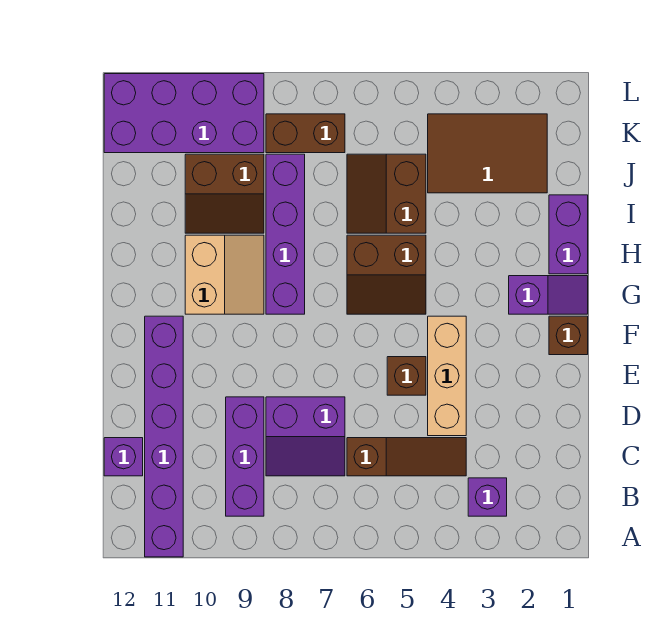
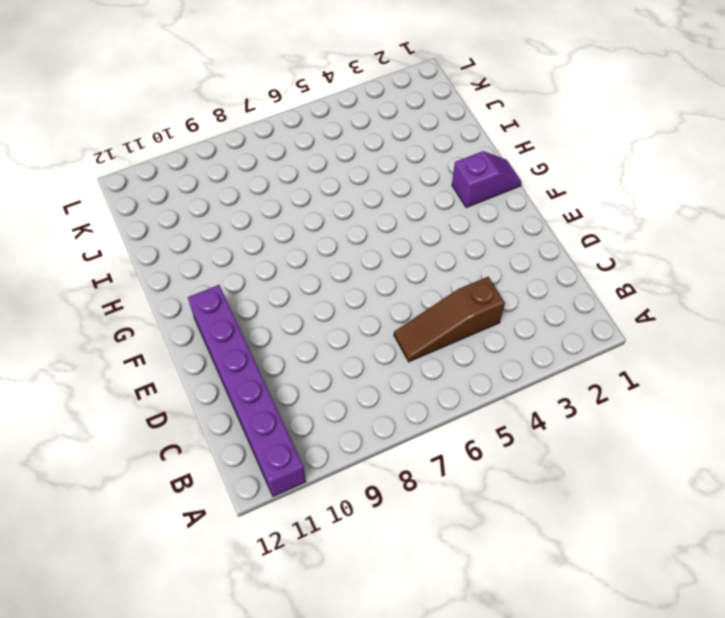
brown 1x3 slope [394,277,505,362] -> brown 1x3 slope turned to [347,438,466,476]
none -> purple 1x1 brick [468,478,507,516]
none -> purple 1x3 brick [226,397,264,516]
none -> purple 2x2 slope [266,397,345,476]

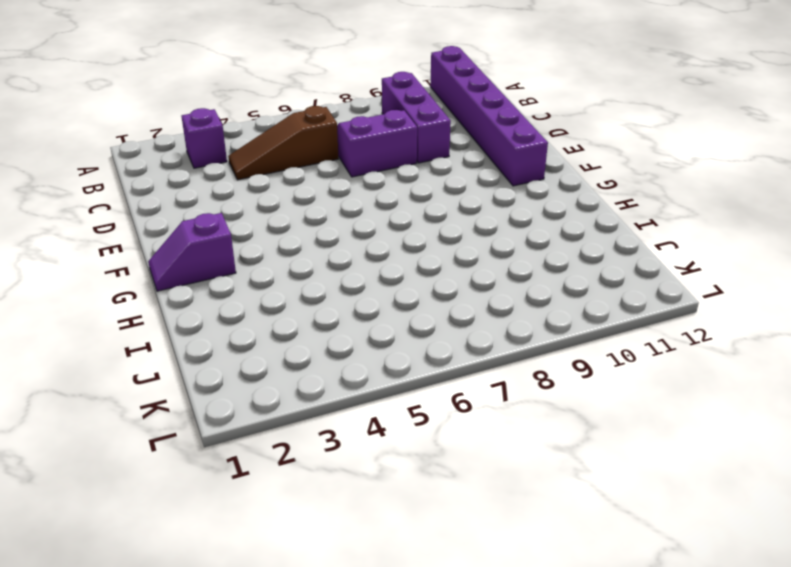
none -> purple 1x1 brick [104,438,143,476]
none -> tan 1x3 brick [428,316,466,436]
none -> brown 1x1 brick [387,357,426,395]

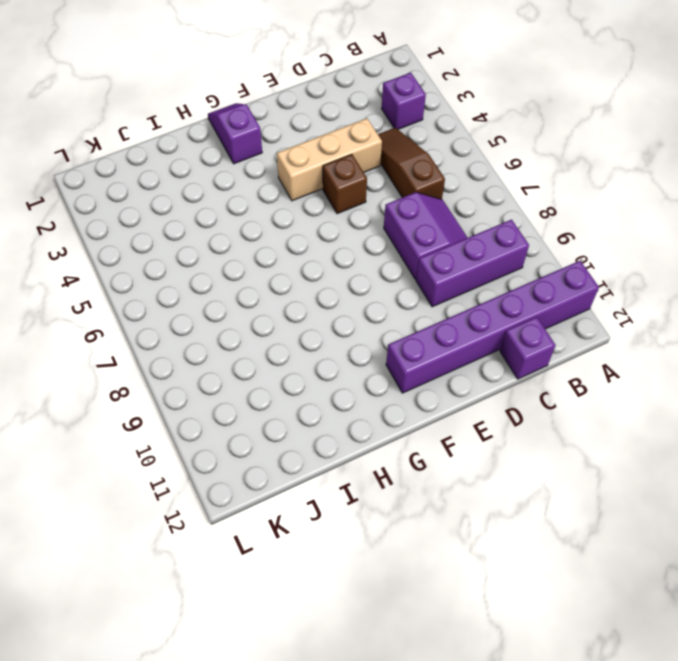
none -> brown 1x1 brick [549,316,588,355]
none -> brown 2x2 slope [347,235,426,314]
none -> purple 1x4 brick [266,154,305,314]

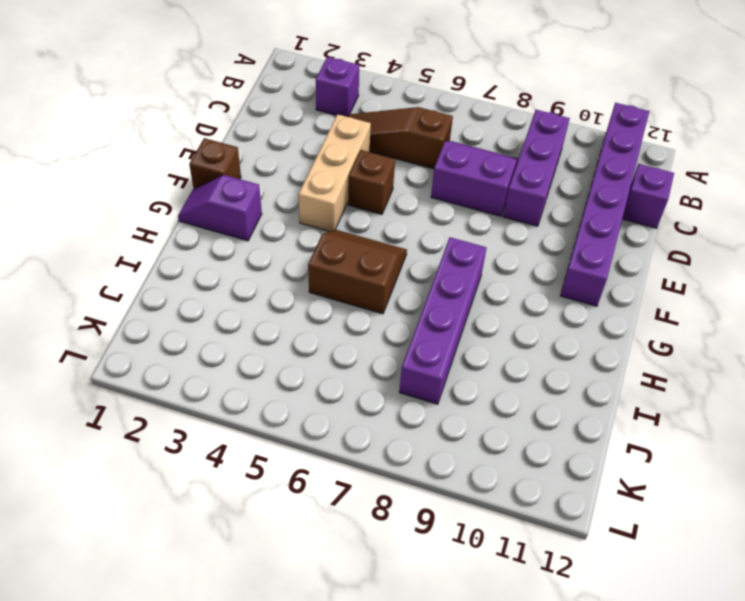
none -> tan 2x2 slope [185,235,264,314]
none -> purple 1x2 brick [549,195,588,274]
none -> brown 2x2 slope [347,154,426,233]

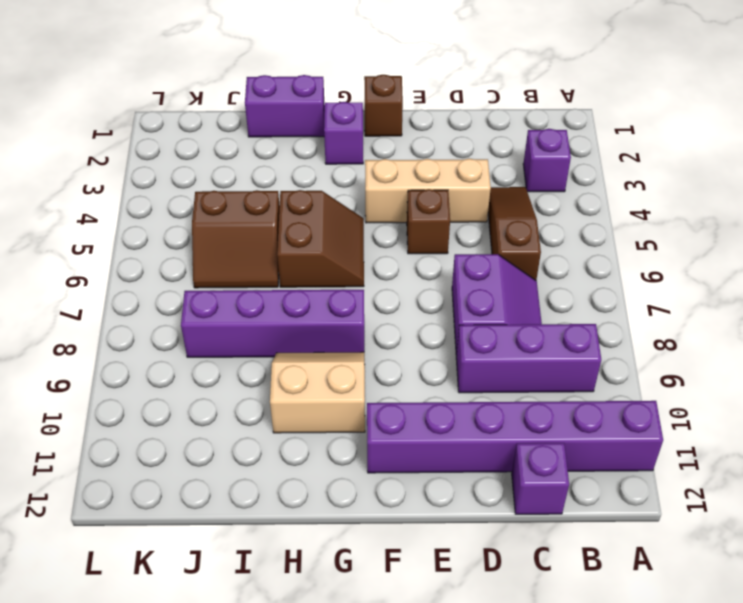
none -> brown 2x2 slope [185,154,264,233]
none -> brown 2x3 tile [428,114,547,193]
none -> brown 1x2 brick [266,114,345,153]

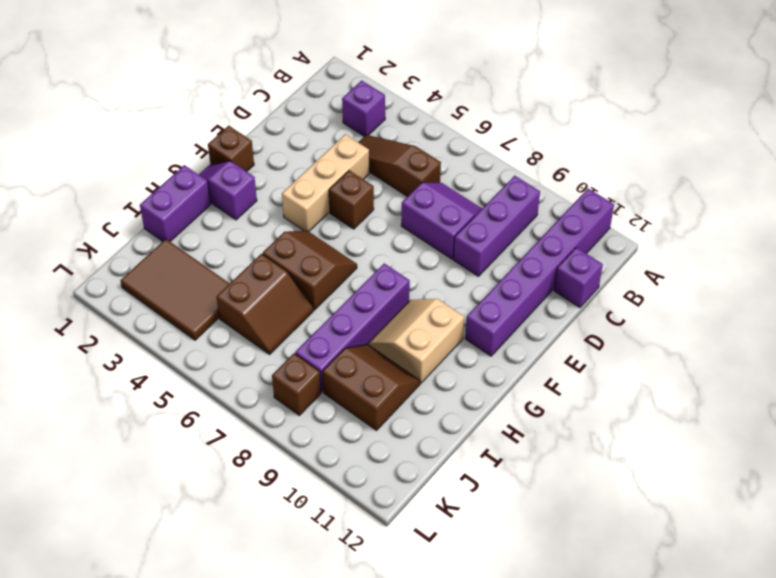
brown 1x1 brick [272,353,321,415] -> brown 1x2 brick [266,114,345,153]
none -> purple 2x4 brick [104,74,264,153]

